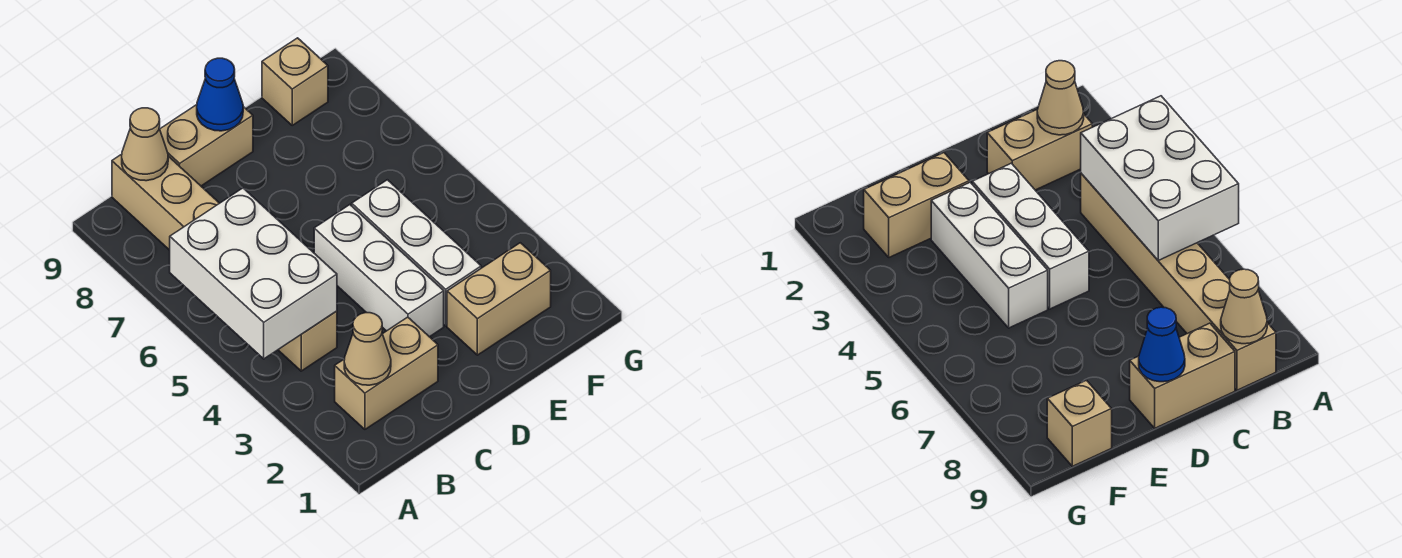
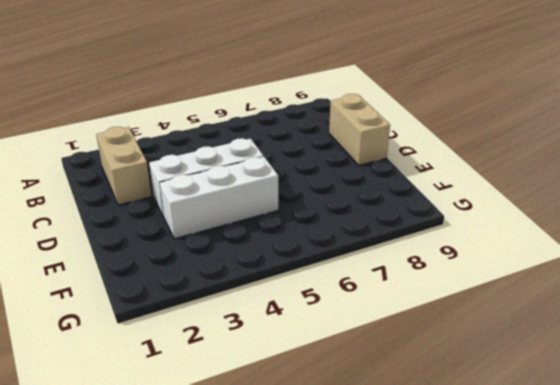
none -> tan 1x6 brick [112,154,337,371]
none -> tan 1x2 brick [447,243,551,355]

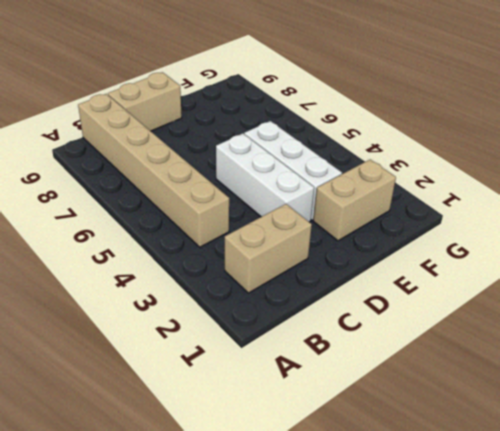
none -> tan 1x1 brick [262,38,328,125]
none -> white 2x3 brick [170,188,337,359]

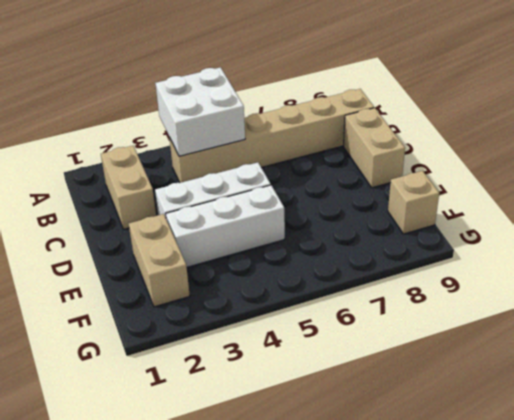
white 2x2 brick [155,67,245,156] -> white 2x3 brick [170,188,337,359]
none -> tan 1x1 cone [344,313,391,385]
none -> tan 1x1 cone [122,108,168,181]

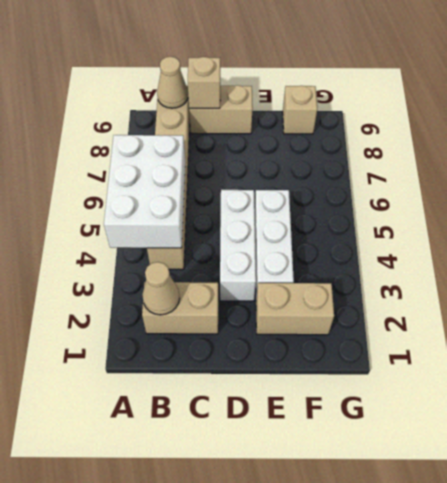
tan 1x1 brick [188,57,220,108] -> none
none -> blue 1x1 cone [197,58,243,131]

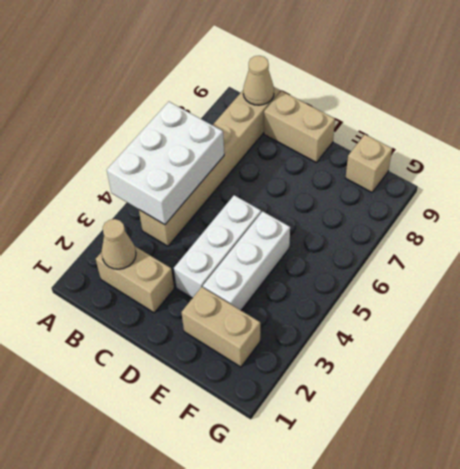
none -> blue 1x1 cone [197,58,243,131]

